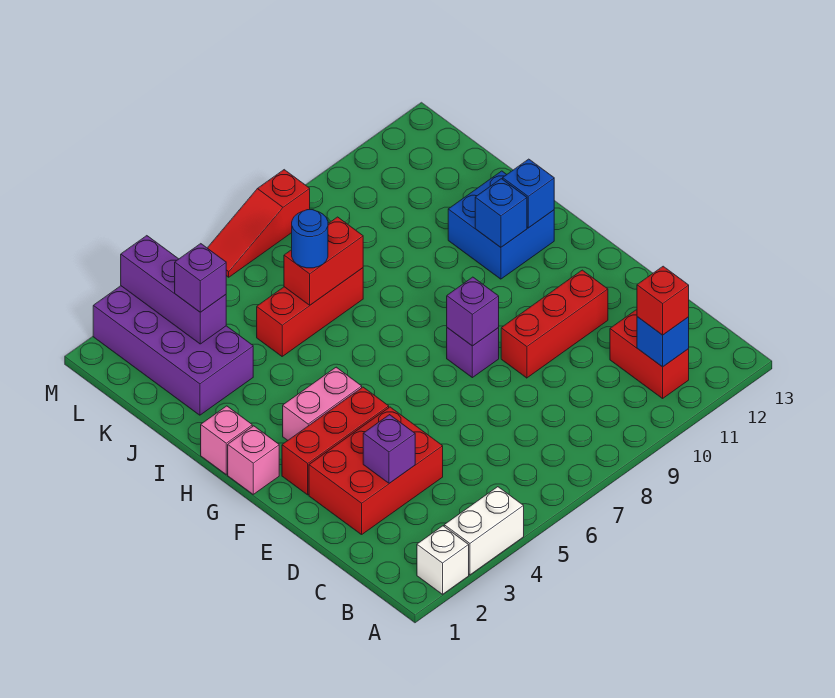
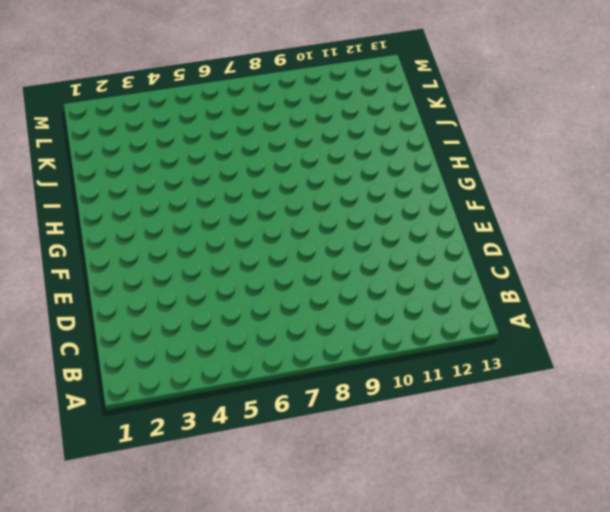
none -> white 1x1 brick [417,526,469,594]
none -> white 1x2 brick [444,487,524,575]
none -> red 1x2 brick [610,310,689,398]

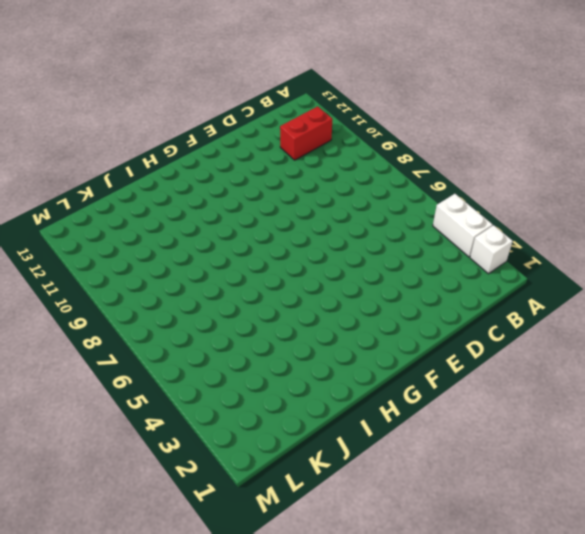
none -> red 2x3 brick [309,407,443,535]
none -> red 1x3 brick [501,270,608,378]
none -> red 1x3 brick [282,387,389,495]

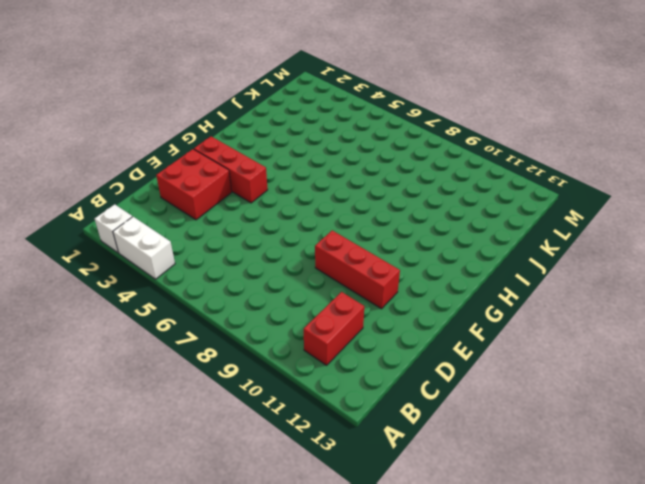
red 2x2 brick [156,149,232,220] -> red 2x3 brick [309,407,443,535]
none -> purple 1x1 brick [447,328,499,378]
none -> pink 1x1 brick [228,426,279,494]
none -> pink 1x2 brick [283,367,362,440]

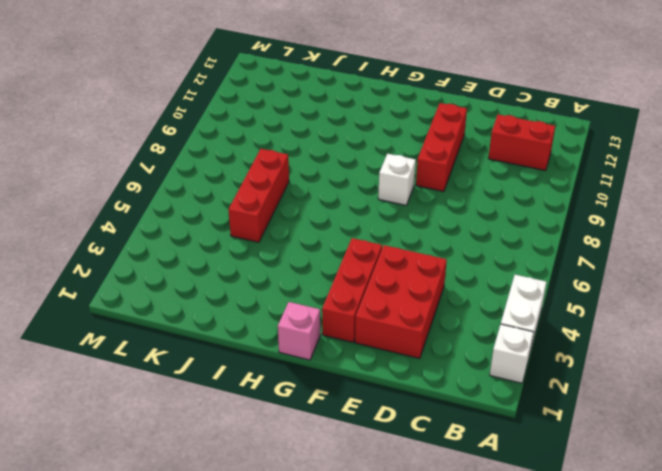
white 1x1 brick [378,154,416,205] -> purple 1x1 brick [447,328,499,378]
none -> pink 1x2 brick [283,367,362,440]
none -> pink 1x1 brick [201,406,252,474]
none -> blue 2x2 brick [448,171,554,279]

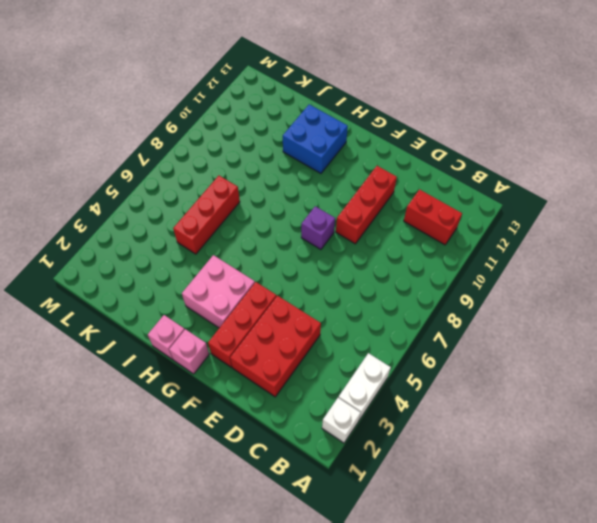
pink 2x2 brick [182,255,255,328] -> pink 1x2 brick [283,367,362,440]
none -> purple 2x4 brick [93,286,253,415]
none -> red 1x3 slope [208,170,310,277]
none -> blue 1x1 brick [637,317,689,367]

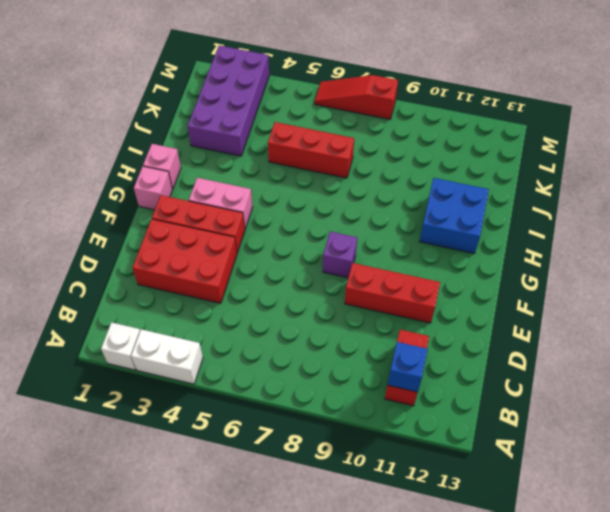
none -> purple 1x1 brick [363,415,415,483]
none -> purple 1x1 brick [447,277,499,346]
none -> blue 1x1 brick [475,179,527,247]

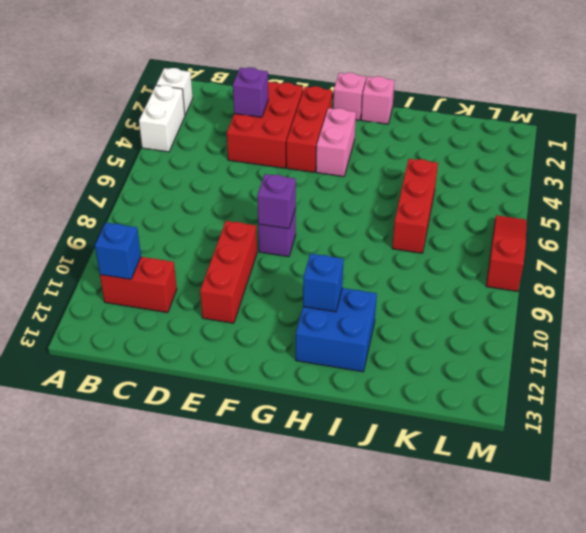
none -> purple 2x4 brick [93,286,253,415]
none -> blue 1x1 brick [503,159,554,228]
none -> red 1x2 brick [284,217,363,305]

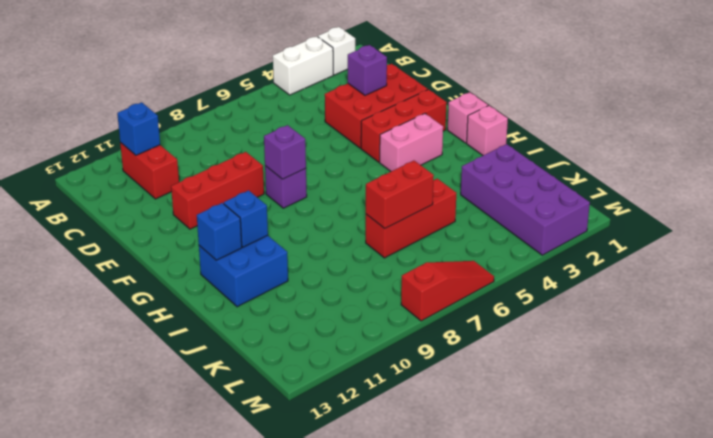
none -> purple 1x3 brick [121,236,226,344]
none -> red 1x1 brick [637,266,689,335]
none -> blue 1x1 round brick [292,210,328,268]

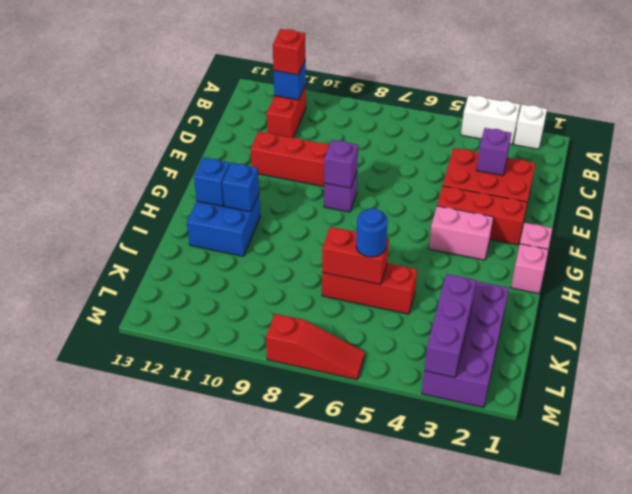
none -> purple 1x1 brick [175,244,226,312]

